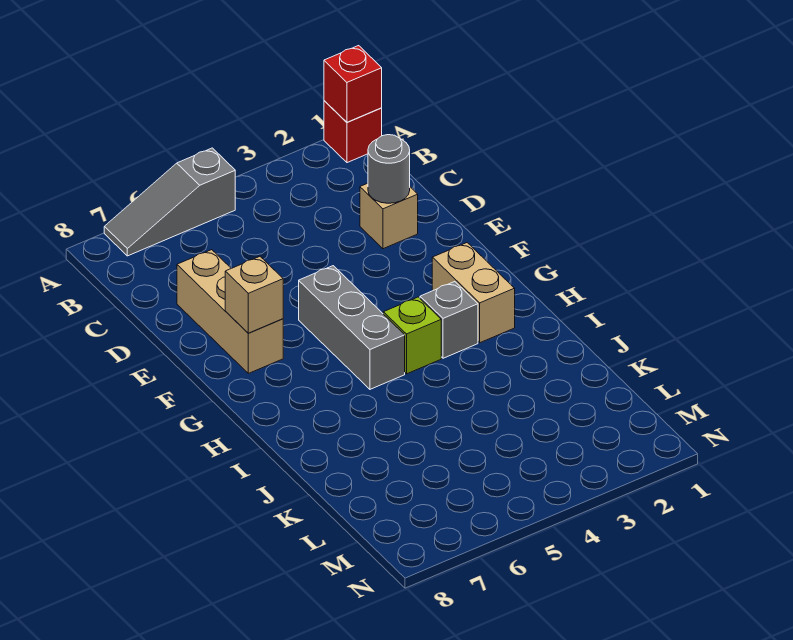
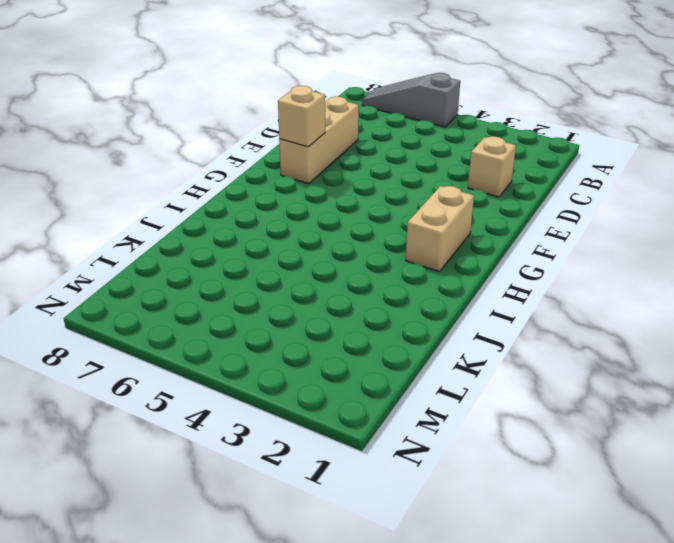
none -> red 1x1 brick [324,101,382,163]
none -> grey 1x3 brick [299,266,405,389]

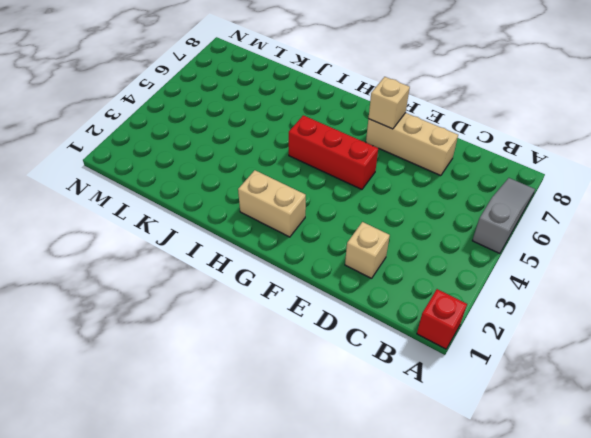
red 1x3 brick [289,115,378,189] -> grey 1x3 brick [299,266,405,389]
none -> grey 1x1 brick [420,282,478,358]
none -> lime 1x1 brick [383,297,441,374]

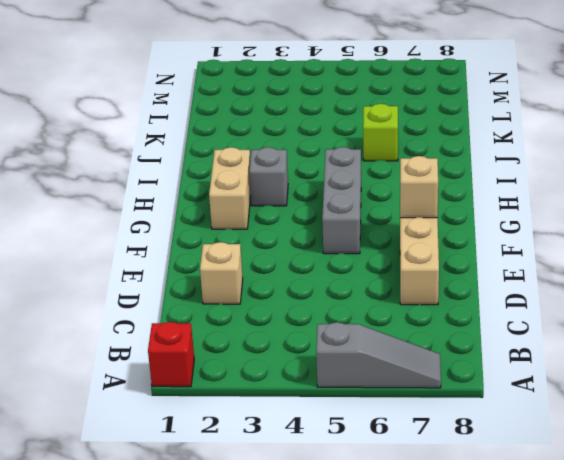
lime 1x1 brick [363,104,398,161] -> lime 1x1 brick moved to [383,297,441,374]
none -> red 1x1 brick [324,46,382,122]
none -> grey 1x1 round brick [368,135,410,203]

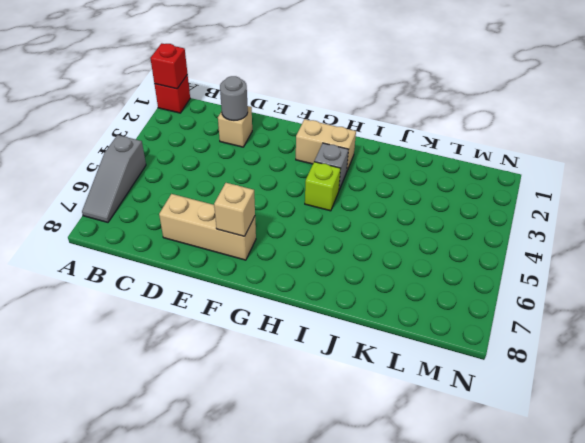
none -> grey 1x3 brick [299,266,405,389]

